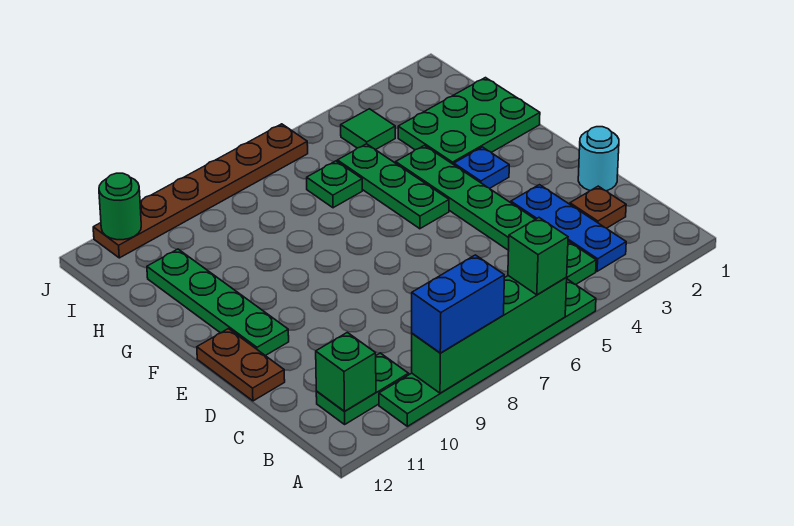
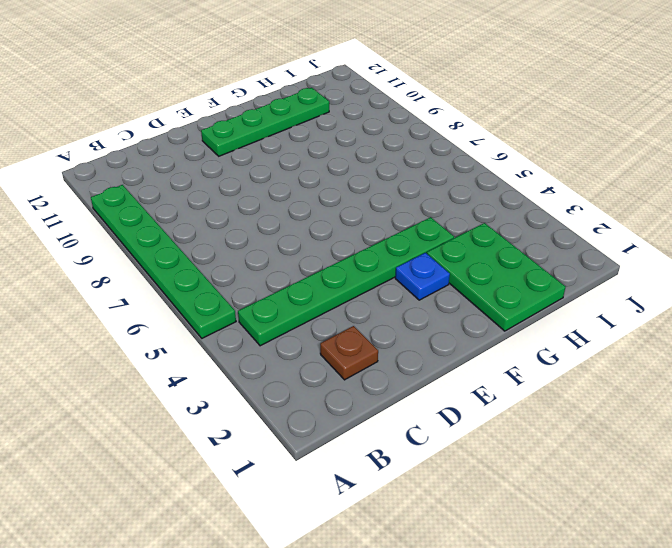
none -> blue 1x3 plate [511,185,626,271]
none -> green 1x2 plate [316,353,409,424]
none -> cyan 1x1 round brick [578,127,619,191]

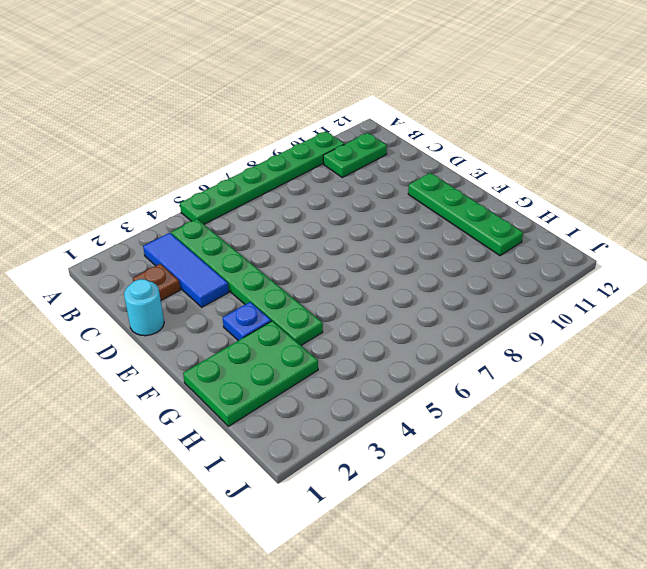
blue 1x3 tile [143,233,229,307] -> blue 1x3 plate [511,185,626,271]
none -> brown 1x2 plate [197,329,285,401]
none -> green 1x3 plate [337,144,449,229]
none -> green 1x1 plate [307,161,362,208]

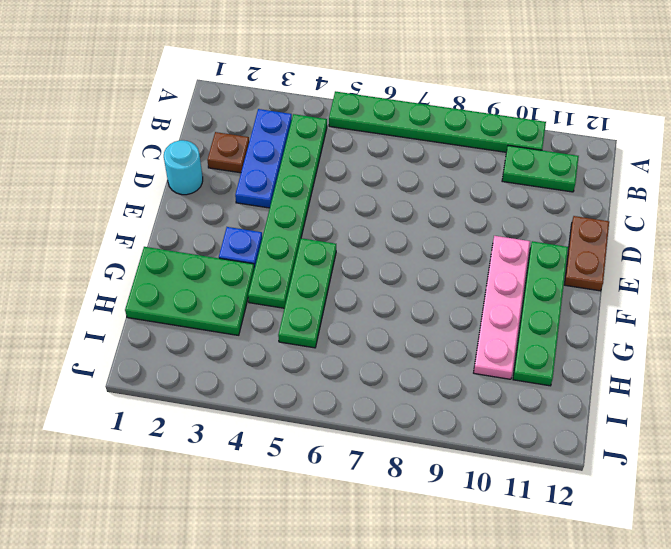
pink 1x4 plate [474,236,530,379] -> none
none -> green 1x1 plate [307,161,362,208]
none -> green 1x1 tile [341,109,395,150]
none -> brown 1x6 plate [93,124,308,258]

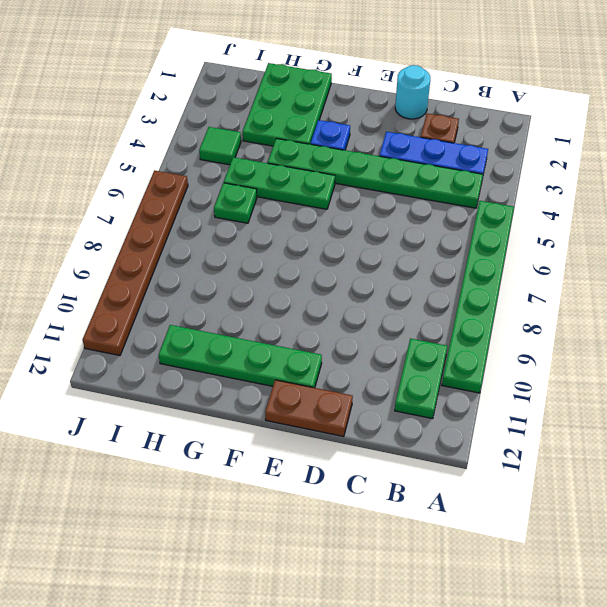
none -> green 1x4 brick [412,276,567,393]
none -> green 1x1 brick [316,332,376,412]
none -> green 1x1 round brick [99,173,141,240]

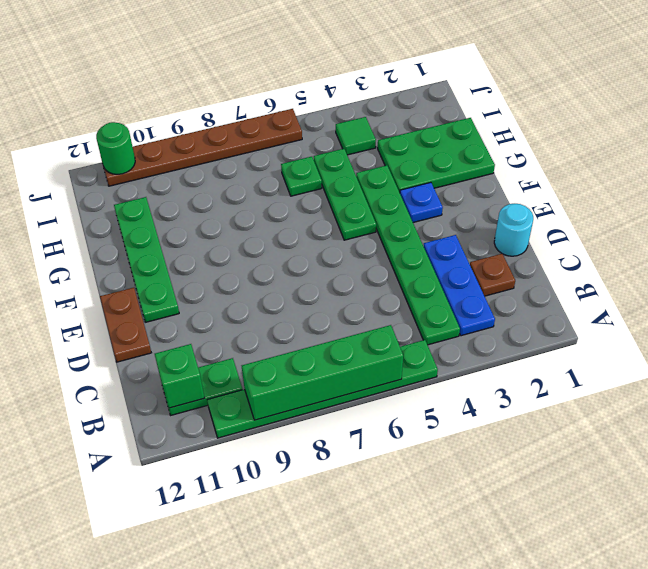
none -> green 1x1 brick [508,218,568,295]
none -> blue 1x2 brick [412,255,504,353]

